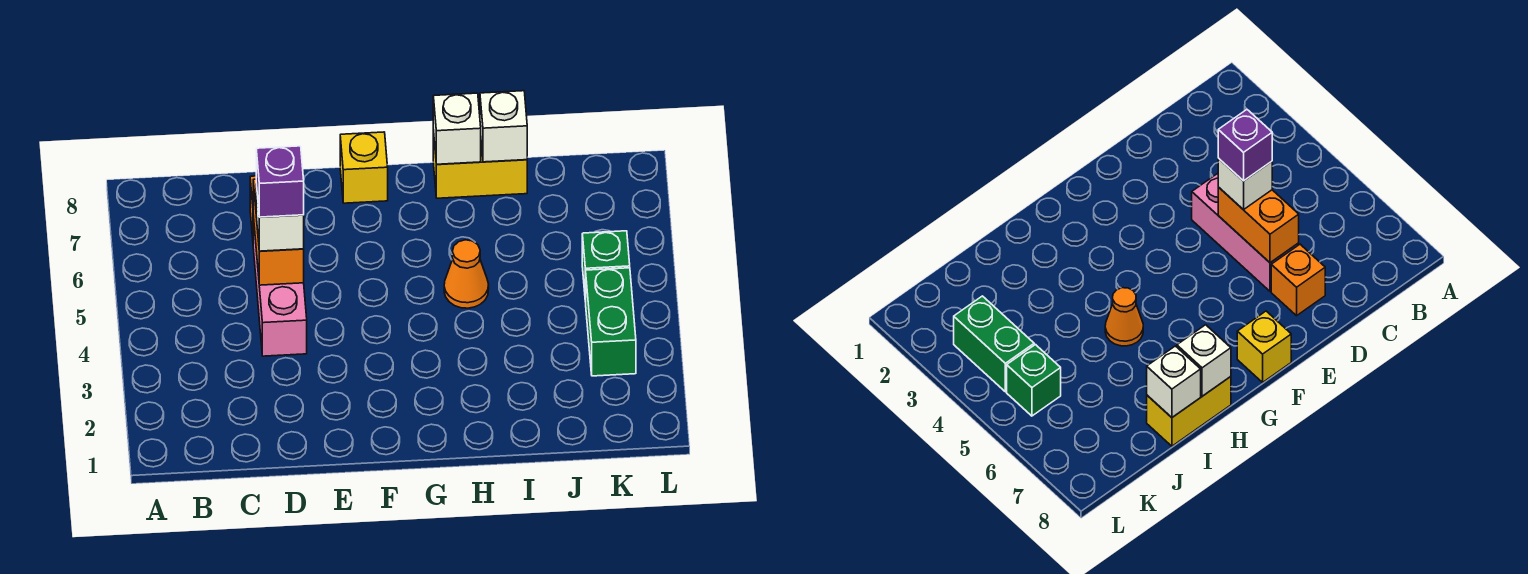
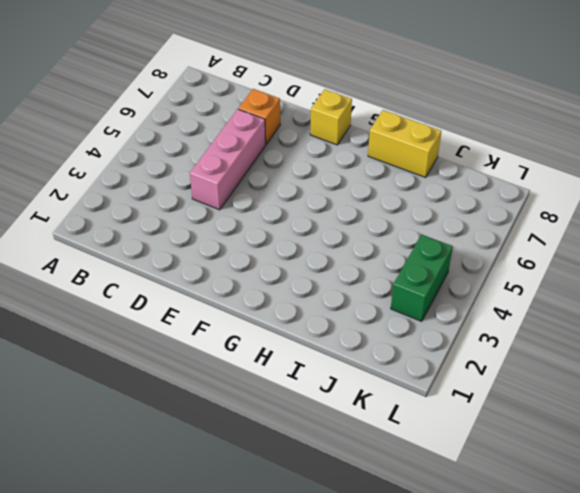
none -> orange 1x1 cone [444,240,489,308]
none -> green 1x1 brick [582,231,630,302]
none -> orange 1x2 brick [253,179,304,285]

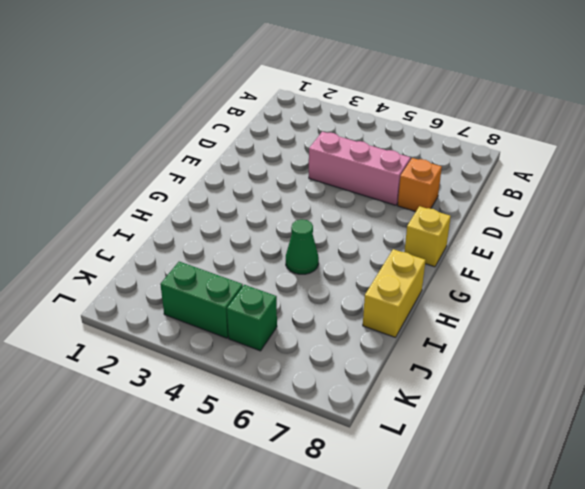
green 1x1 cone [286,219,319,274] -> orange 1x1 cone [444,240,489,308]
none -> orange 1x2 brick [253,179,304,285]
none -> white 1x1 brick [433,93,481,164]
none -> white 1x1 brick [480,91,527,162]

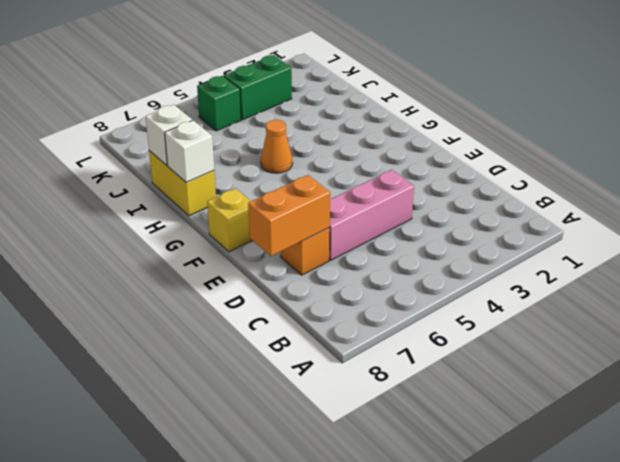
orange 1x2 brick [248,175,330,256] -> orange 1x2 brick moved to [253,179,304,285]
none -> white 1x1 brick [256,184,304,251]
none -> purple 1x1 brick [256,146,304,217]

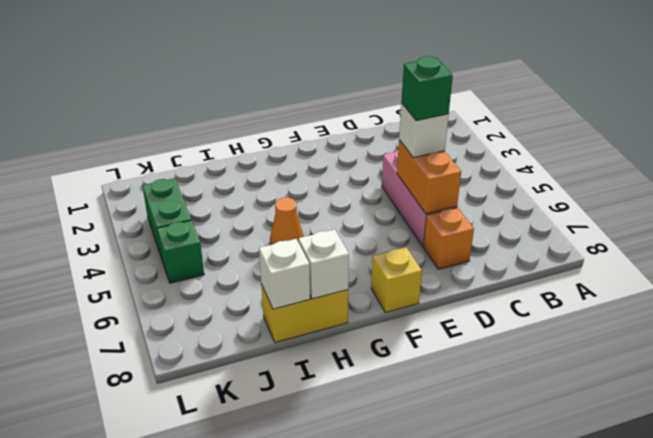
green 1x1 brick [401,56,453,121] -> purple 1x1 brick [256,146,304,217]

